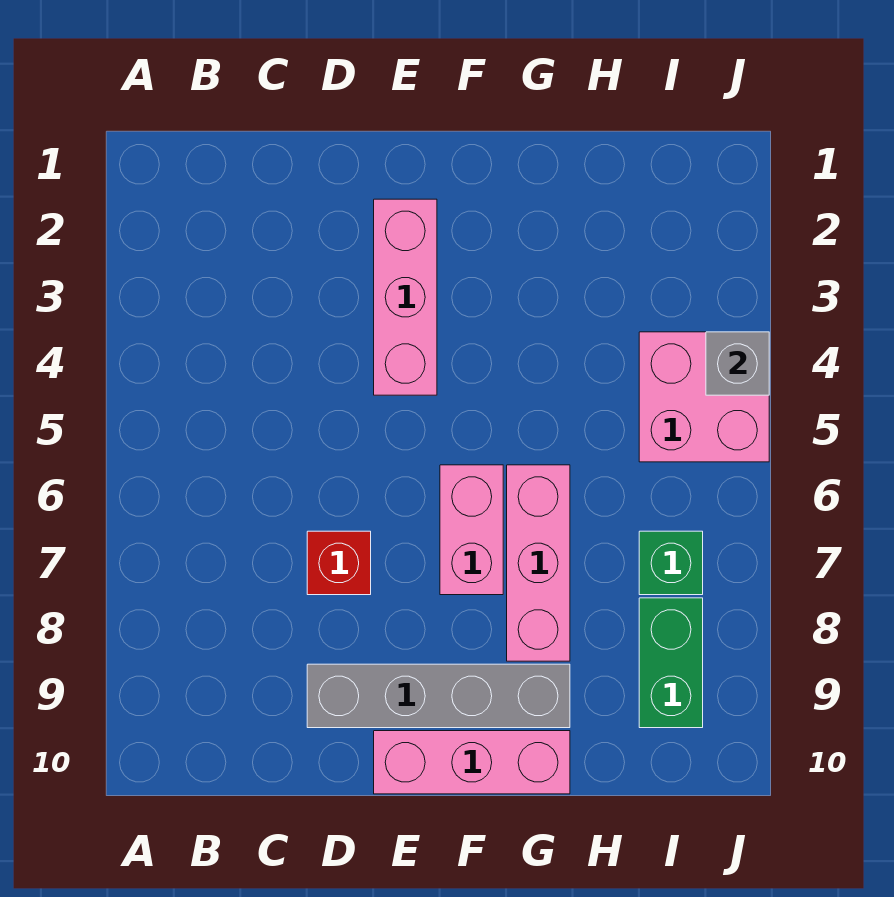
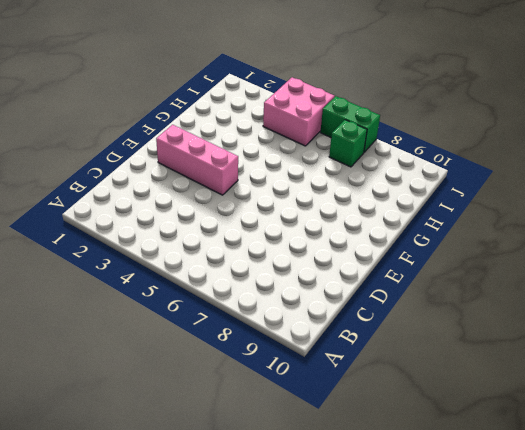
green 1x2 brick [320,96,380,152] -> green 1x2 brick moved to [639,598,703,728]
none -> red 1x1 brick [307,531,371,595]
none -> grey 1x4 brick [307,664,570,728]

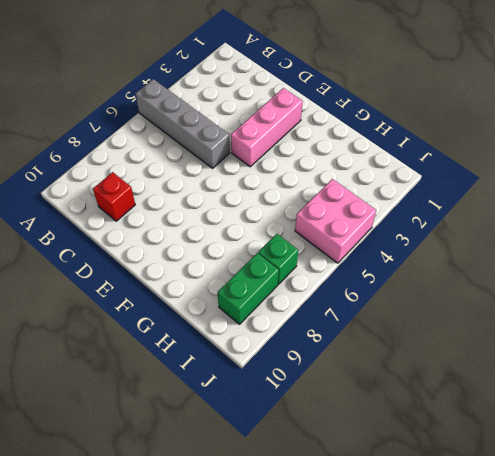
grey 1x4 brick [136,79,230,168] -> grey 1x4 brick moved to [307,664,570,728]
red 1x1 brick [93,172,135,221] -> red 1x1 brick moved to [307,531,371,595]
none -> pink 1x3 brick [374,731,570,794]
none -> pink 1x2 brick [440,465,503,595]

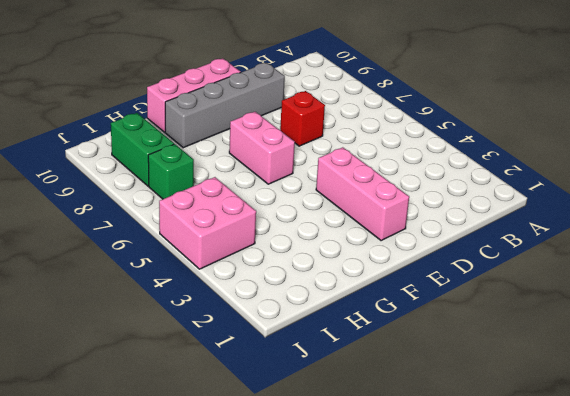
none -> pink 1x3 brick [507,465,570,661]
none -> grey 1x1 brick [706,332,769,395]

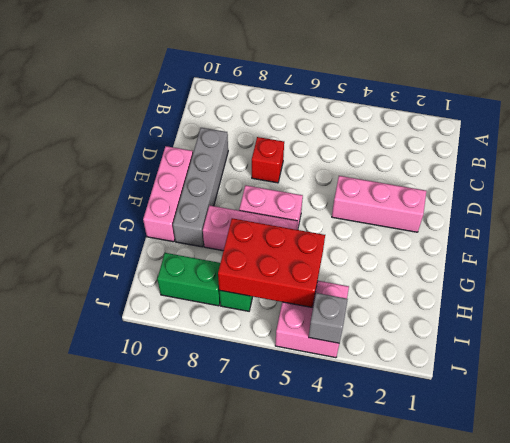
red 2x3 brick [218,218,325,307] -> none

